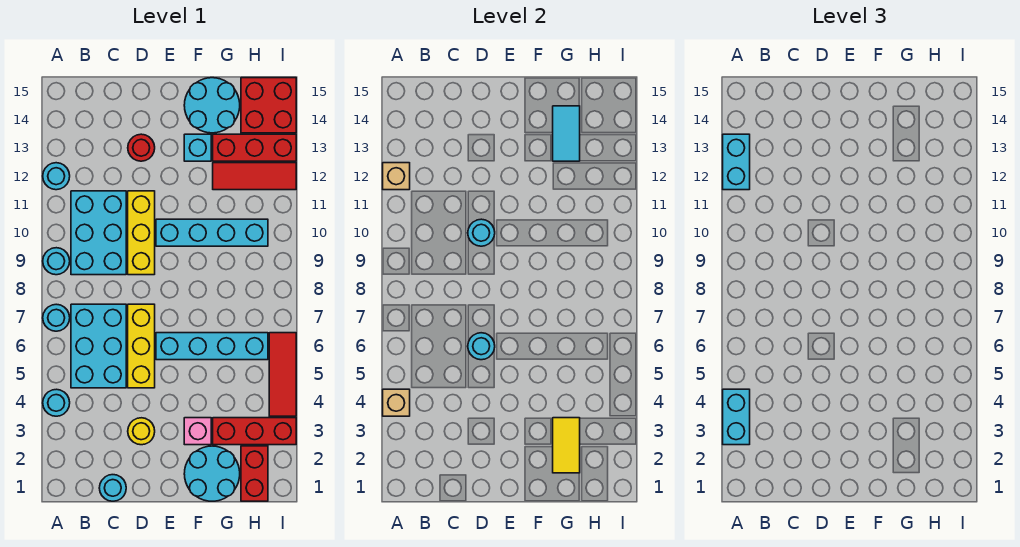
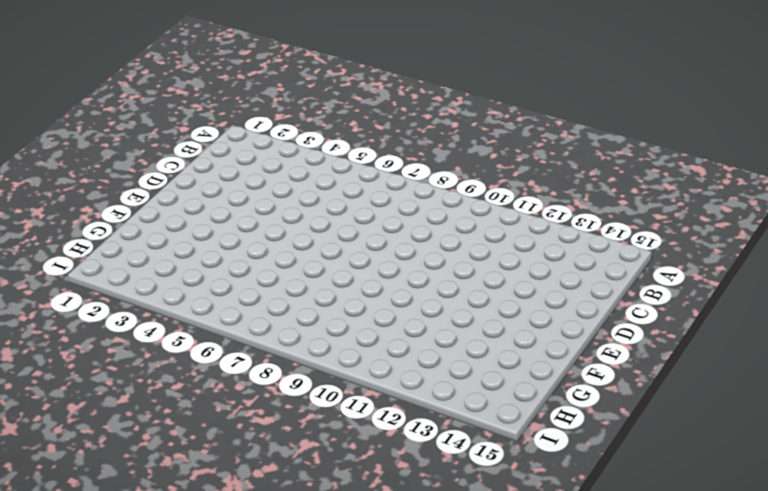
none -> cyan 1x1 round brick [43,389,70,416]
none -> cyan 1x1 round brick [43,304,70,331]
none -> cyan 1x1 round brick [43,248,70,275]
none -> cyan 1x1 round brick [43,163,70,190]

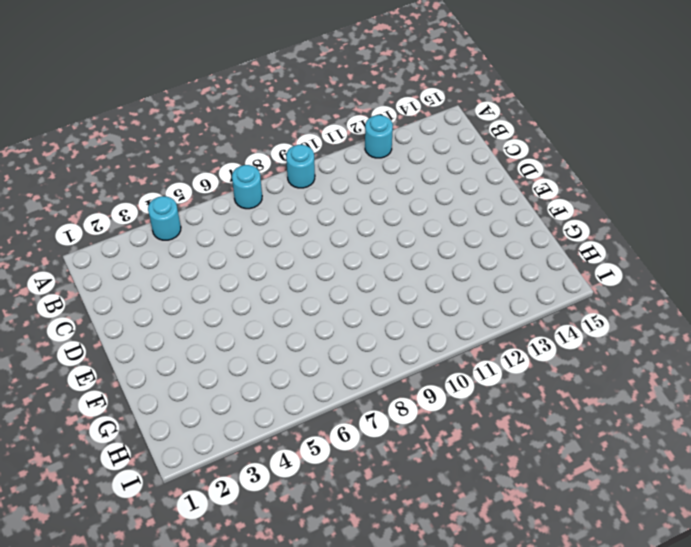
none -> cyan 2x3 brick [71,304,126,388]
none -> cyan 2x3 brick [71,191,126,275]
none -> cyan 1x1 round brick [99,475,126,501]
none -> yellow 1x1 round brick [128,418,155,445]

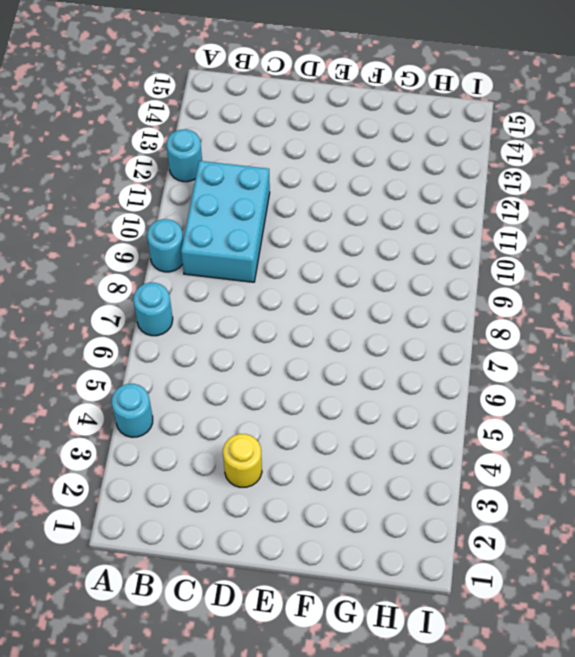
none -> cyan 2x3 brick [71,304,126,388]
none -> cyan 1x1 round brick [99,475,126,501]
none -> yellow 1x3 brick [128,304,155,388]
none -> yellow 1x3 brick [128,191,155,275]

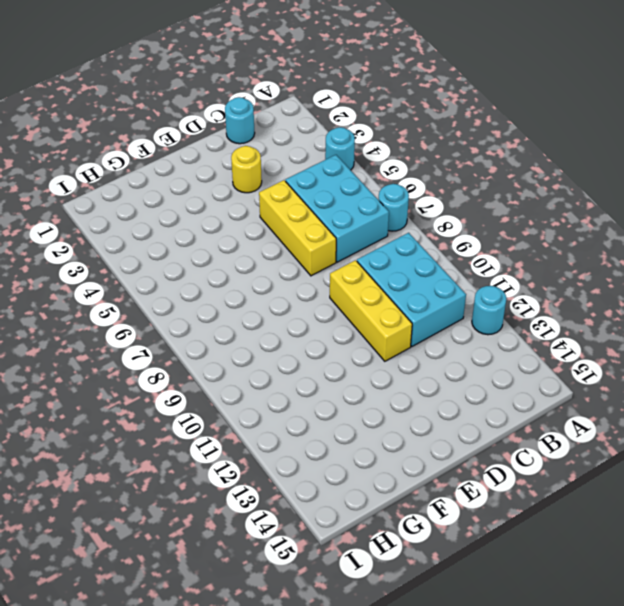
none -> cyan 1x1 round brick [43,248,70,275]
none -> red 1x1 round brick [128,134,155,161]
none -> cyan 1x4 brick [156,333,268,360]
none -> cyan 1x4 brick [156,219,268,246]

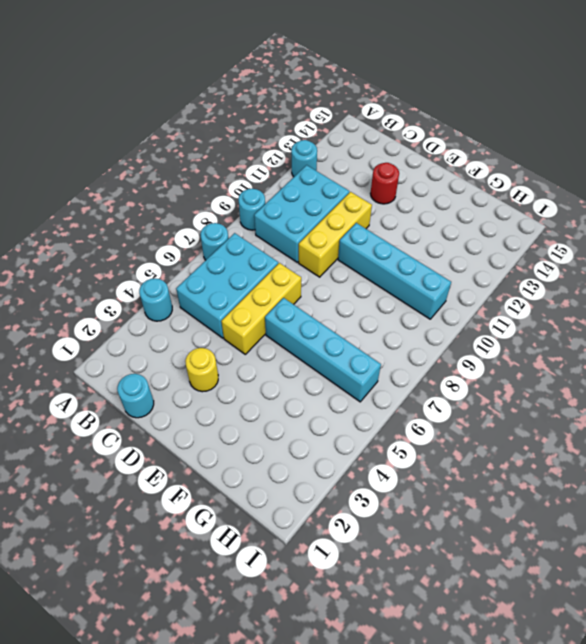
none -> cyan 2x2 round brick [184,446,240,501]
none -> pink 1x1 brick [184,418,211,445]
none -> cyan 1x1 brick [184,134,211,161]
none -> cyan 2x2 round brick [184,78,240,133]

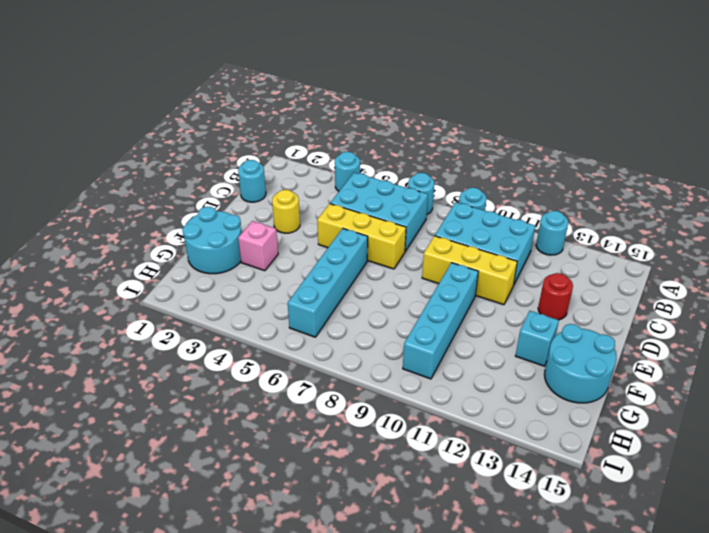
none -> red 1x3 brick [213,418,296,445]
none -> red 1x3 tile [213,163,296,190]
none -> red 1x3 brick [213,134,296,161]
none -> red 1x2 brick [241,446,268,501]

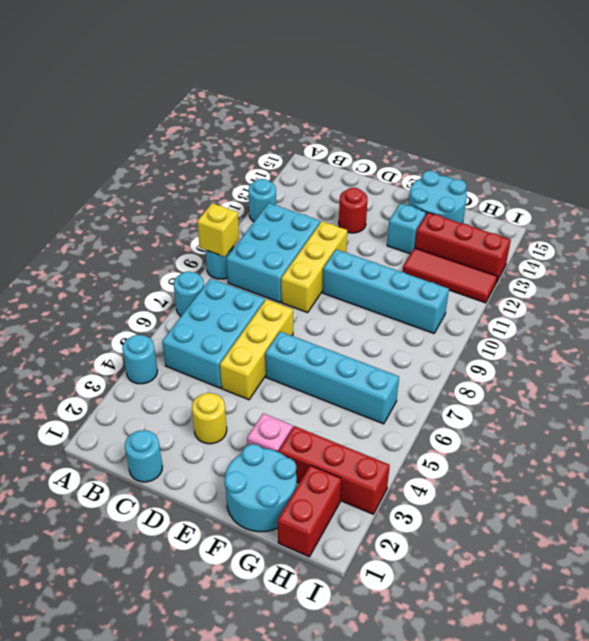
yellow 1x1 brick [197,203,239,257] -> none
none -> red 2x2 brick [241,78,296,133]
none -> red 1x3 tile [269,333,296,416]
none -> tan 1x1 brick [383,389,410,416]
none -> tan 1x1 brick [383,163,410,190]

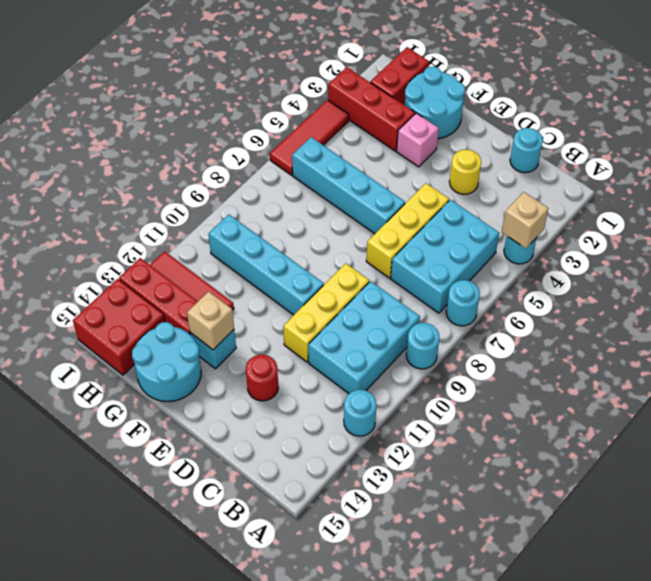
tan 1x1 brick [187,291,234,350] -> tan 1x1 brick moved to [383,163,410,190]
none -> cyan 1x1 round brick [468,333,495,360]
none -> cyan 1x1 round brick [468,219,495,246]
none -> yellow 1x2 tile [553,418,580,473]
none -> cyan 1x2 tile [553,106,580,161]

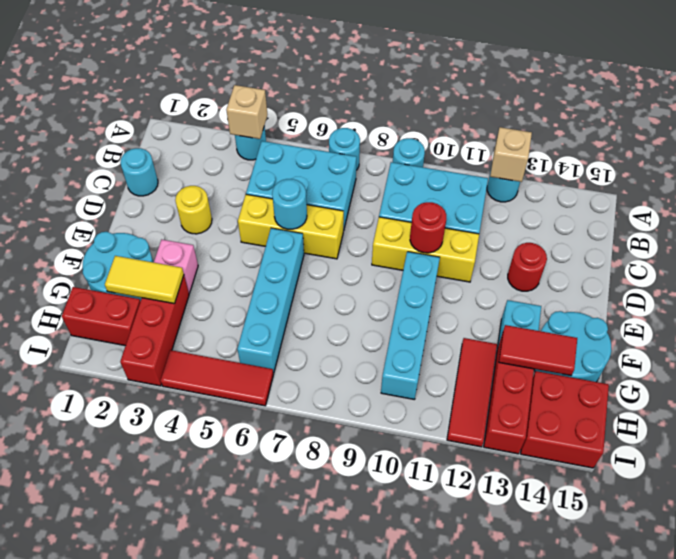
red 1x1 round brick [410,202,446,253] -> cyan 1x1 round brick [468,219,495,246]
red 1x2 tile [499,325,577,376] -> cyan 1x2 tile [553,106,580,161]
none -> cyan 1x2 brick [723,389,750,445]
none -> cyan 1x2 brick [723,134,750,190]

